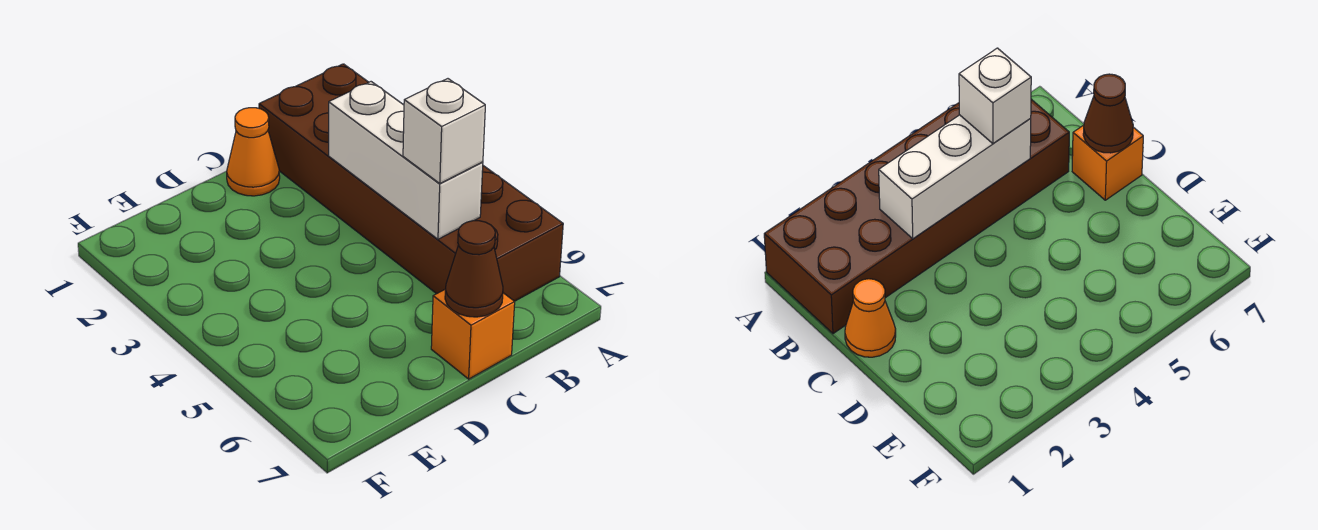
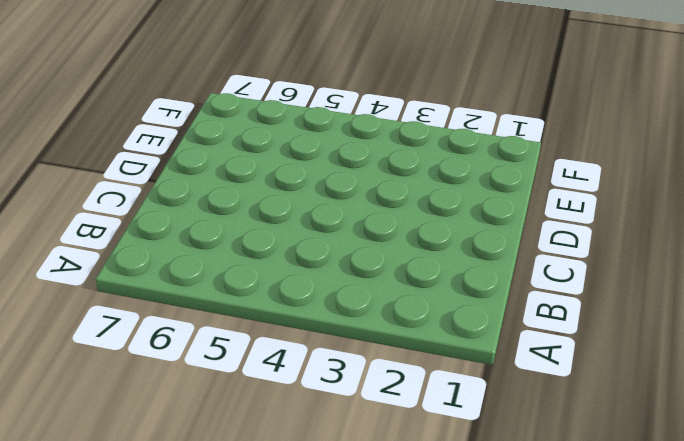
none -> brown 2x6 brick [259,64,563,301]
none -> orange 1x1 cone [227,108,280,196]

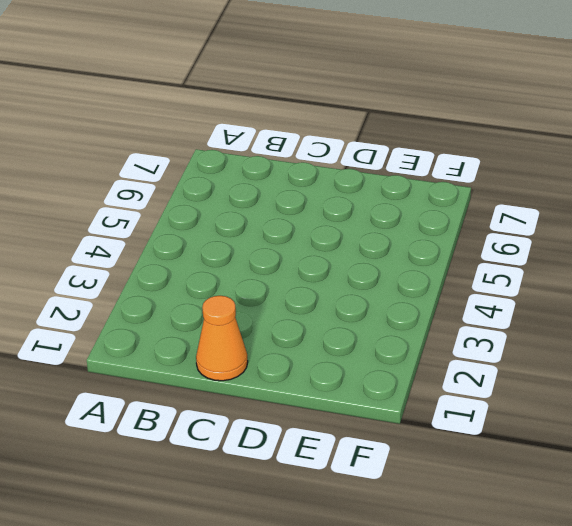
none -> brown 2x6 brick [259,64,563,301]
none -> orange 1x1 brick [431,290,515,379]

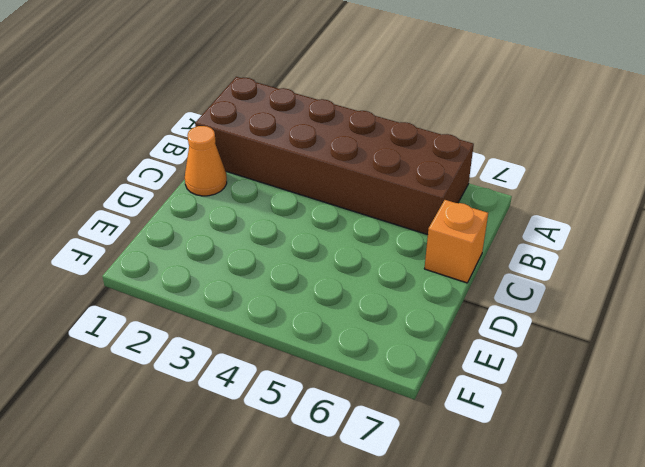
none -> white 1x3 brick [329,82,483,239]
none -> brown 1x1 cone [445,221,503,317]

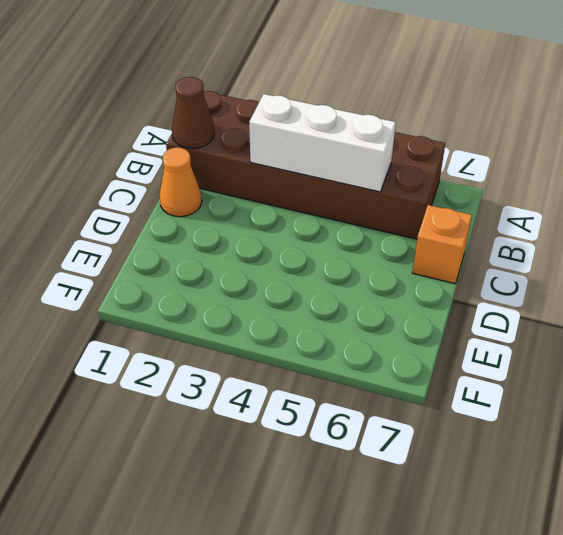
brown 1x1 cone [172,77,214,149] -> brown 1x1 cone moved to [445,221,503,317]
none -> white 1x1 brick [403,79,485,183]

